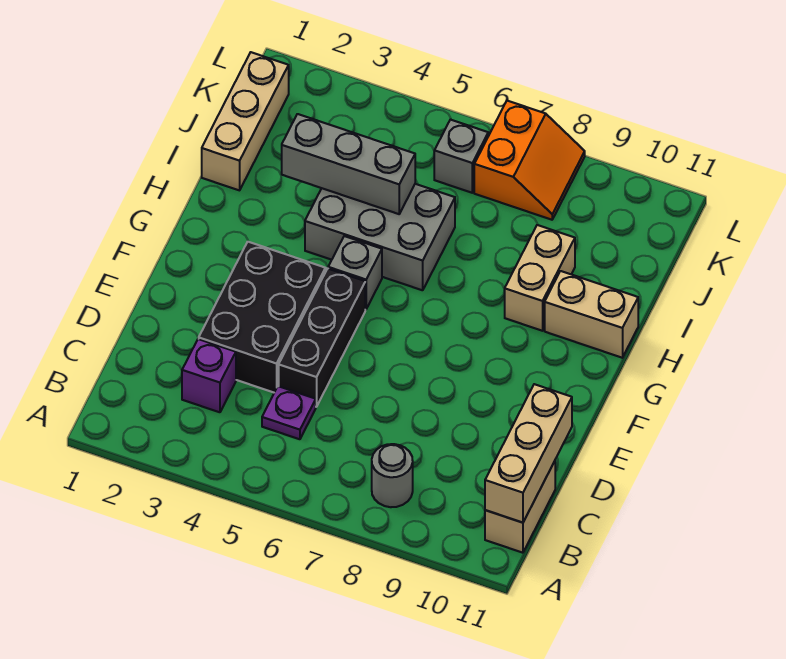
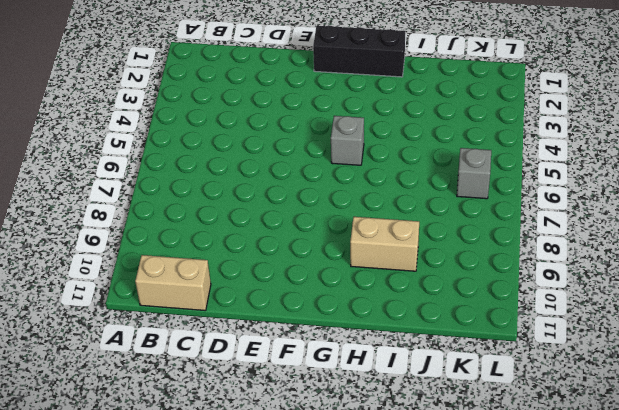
black 1x3 brick [313,26,405,77] -> black 1x3 brick moved to [279,269,365,407]
none -> grey 1x1 round brick [372,444,413,507]
none -> purple 1x1 brick [182,339,236,412]
none -> purple 1x1 plate [262,386,316,439]

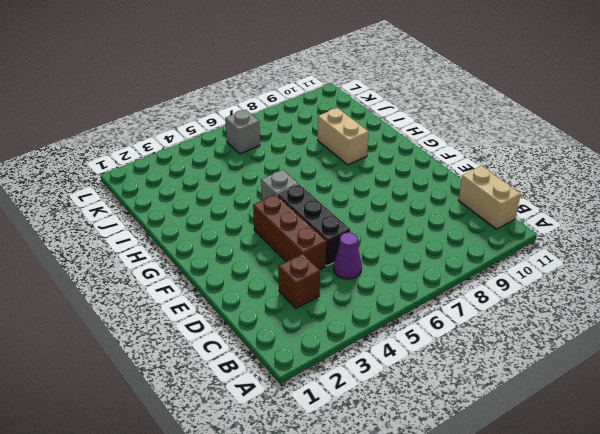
brown 1x1 brick [279,254,320,308] -> purple 1x1 brick [182,339,236,412]
purple 1x1 cone [333,232,362,279] -> purple 1x1 plate [262,386,316,439]
brown 1x3 brick [253,195,326,270] -> black 2x3 brick [199,242,326,392]
none -> grey 1x1 round brick [372,444,413,507]
none -> grey 2x3 brick [305,184,455,290]
none -> tan 1x2 brick [545,271,638,358]

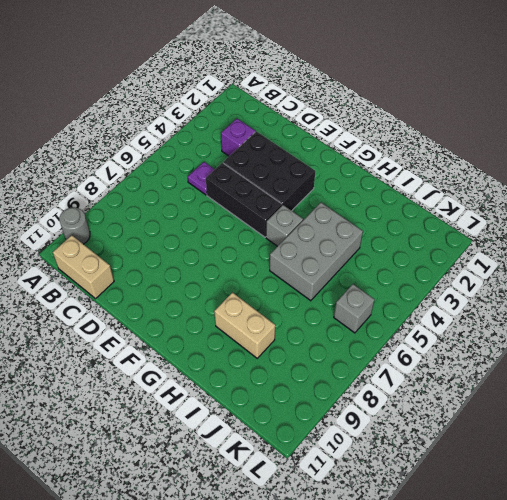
grey 1x1 round brick [59,207,90,244] -> grey 1x1 round brick moved to [372,444,413,507]
none -> tan 1x2 brick [545,271,638,358]
none -> tan 1x3 brick [202,52,289,190]
none -> orange 2x2 slope [474,101,585,220]

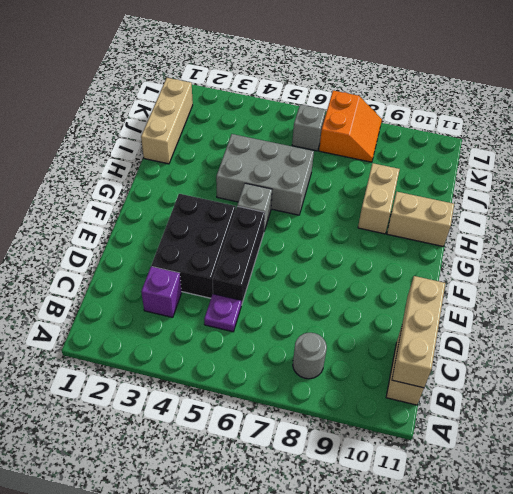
none -> grey 1x3 brick [282,114,415,214]

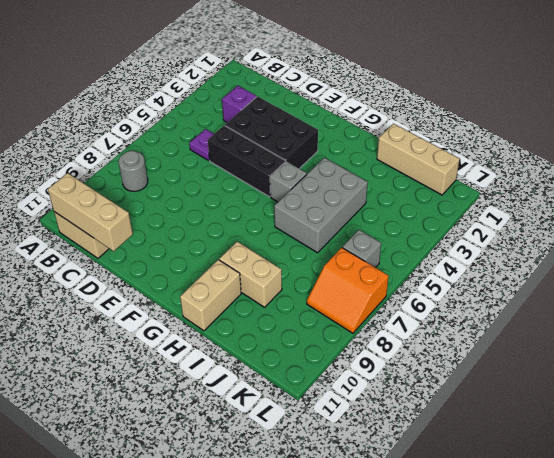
none -> grey 1x3 brick [282,114,415,214]

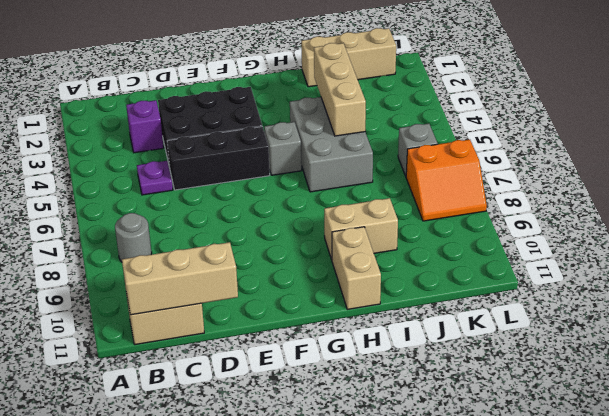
tan 1x3 brick [314,43,366,136] -> grey 1x3 brick [282,114,415,214]

